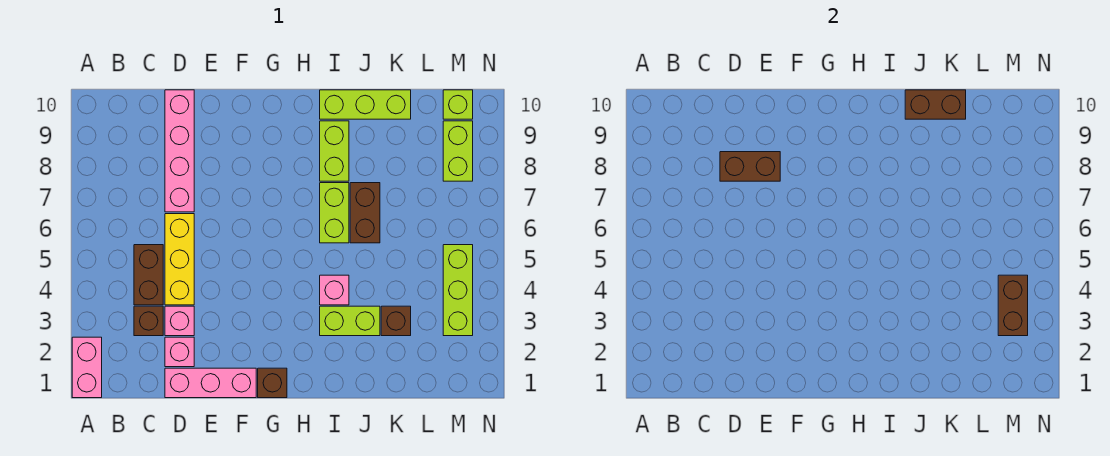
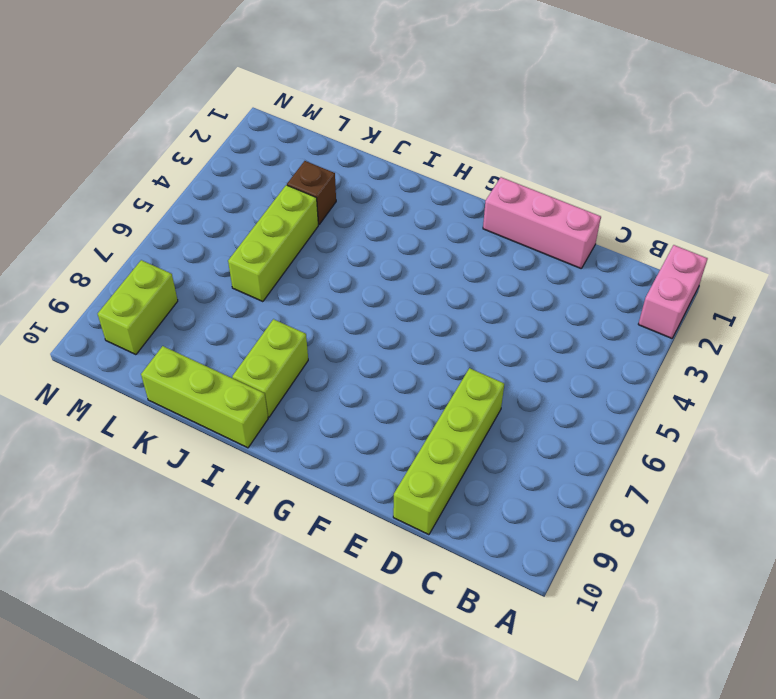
lime 1x4 brick [393,368,504,535] -> pink 1x4 brick [165,90,194,212]
lime 1x3 brick [228,185,318,302] -> lime 1x3 brick moved to [443,245,473,336]
none -> brown 1x1 brick [134,306,163,336]
none -> brown 1x2 brick [134,245,163,305]
none -> pink 1x1 brick [165,337,194,367]

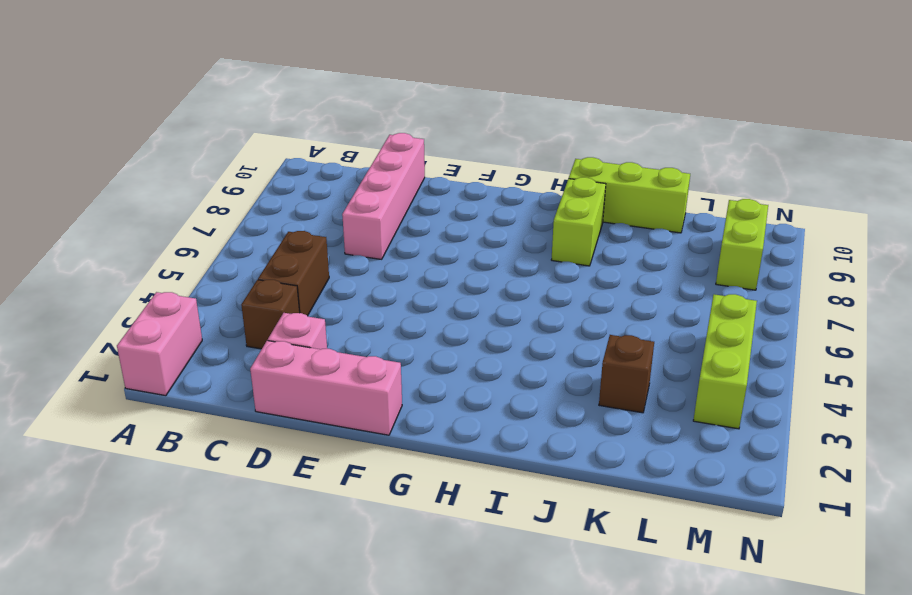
none -> pink 1x1 brick [165,306,194,336]
none -> yellow 1x3 brick [165,214,194,305]
none -> brown 1x1 brick [258,368,287,398]

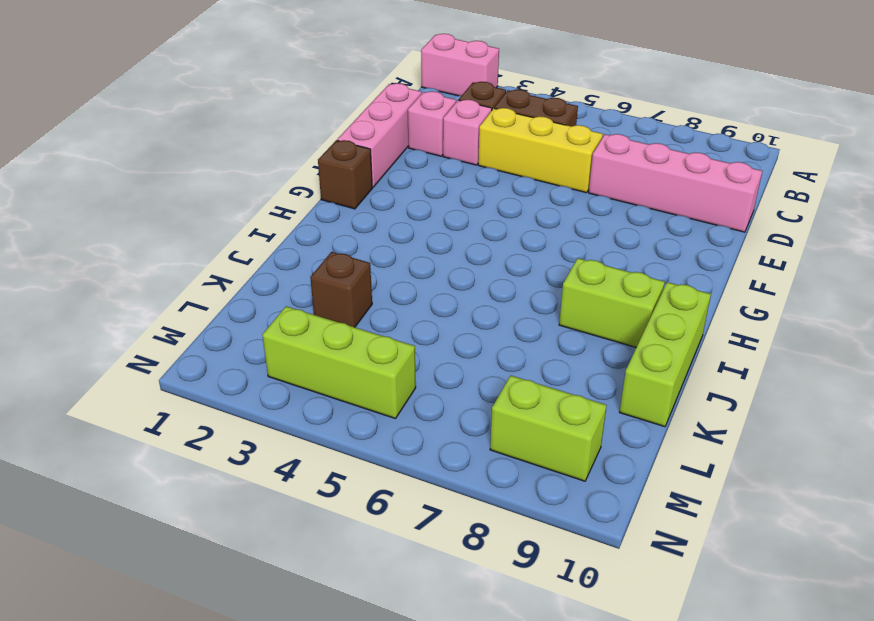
none -> lime 1x2 brick [320,306,380,336]
none -> pink 1x1 brick [320,275,349,305]
none -> lime 1x2 brick [320,183,349,243]

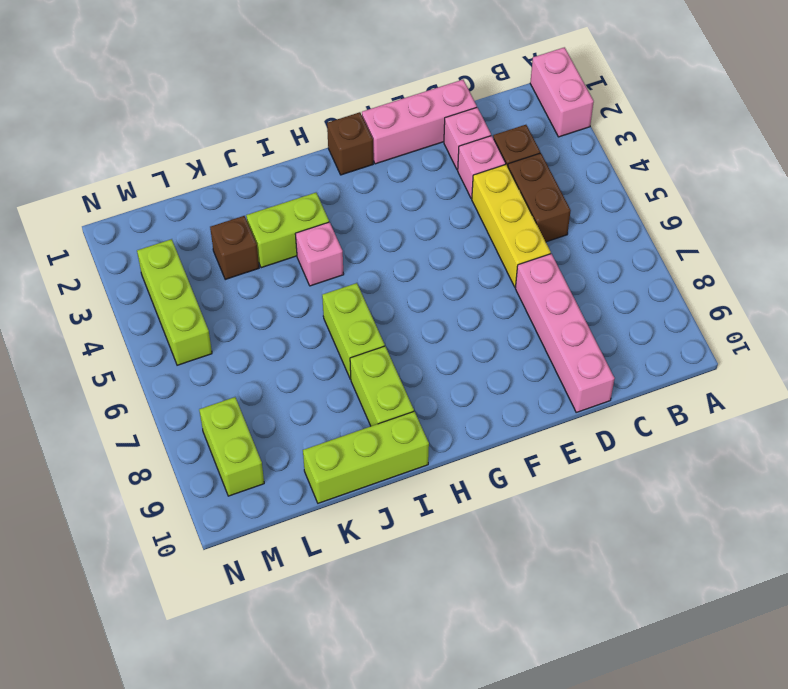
none -> brown 1x2 brick [350,183,380,243]
none -> lime 1x1 brick [443,90,473,119]
none -> brown 1x2 brick [720,152,780,181]

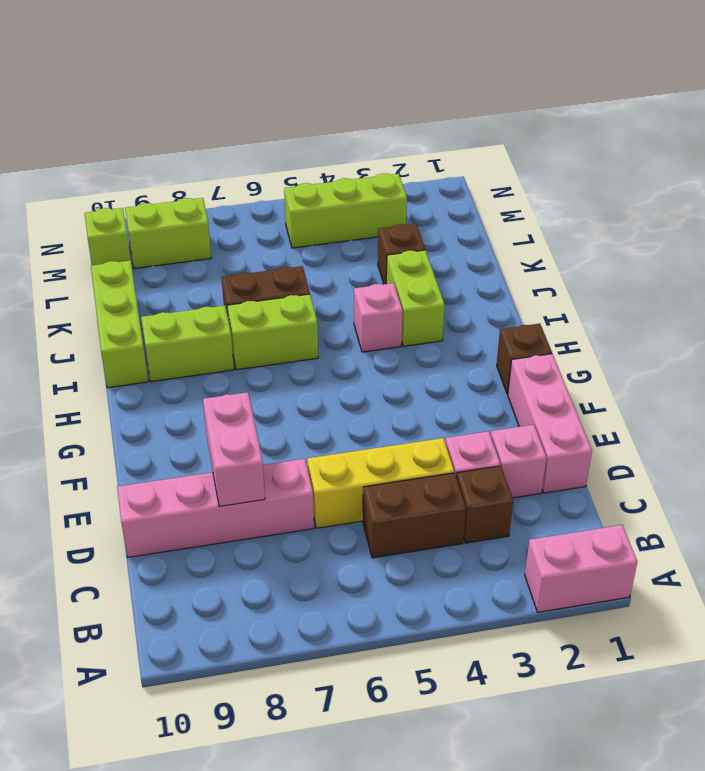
pink 1x2 brick [203,392,265,506] -> brown 1x2 brick [720,152,780,181]
none -> brown 1x2 brick [905,90,966,119]
none -> brown 1x2 brick [998,275,1028,336]

